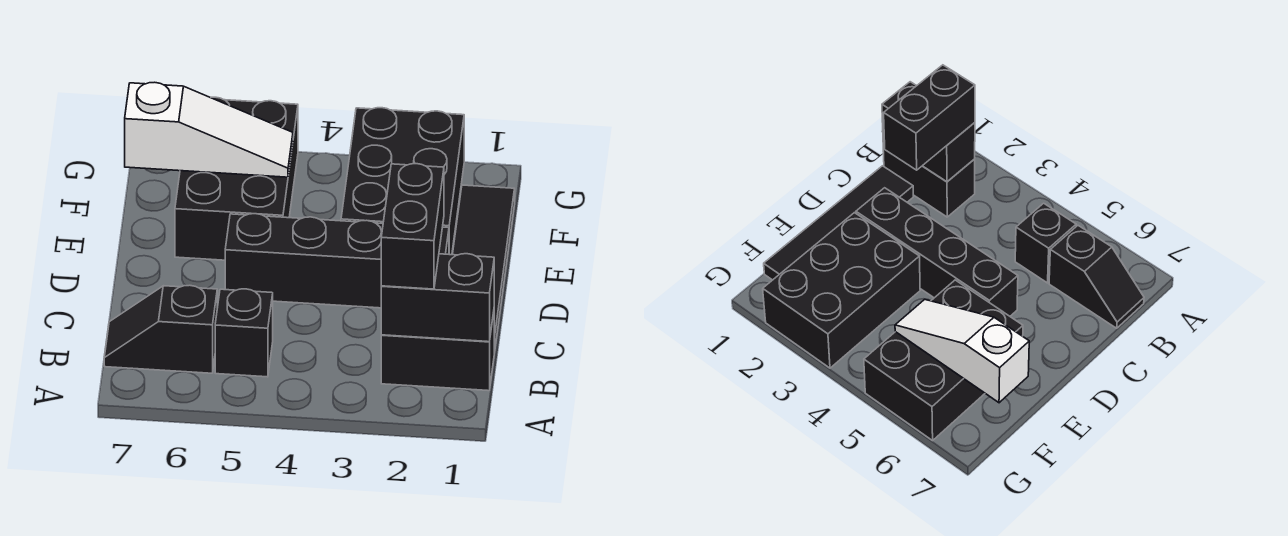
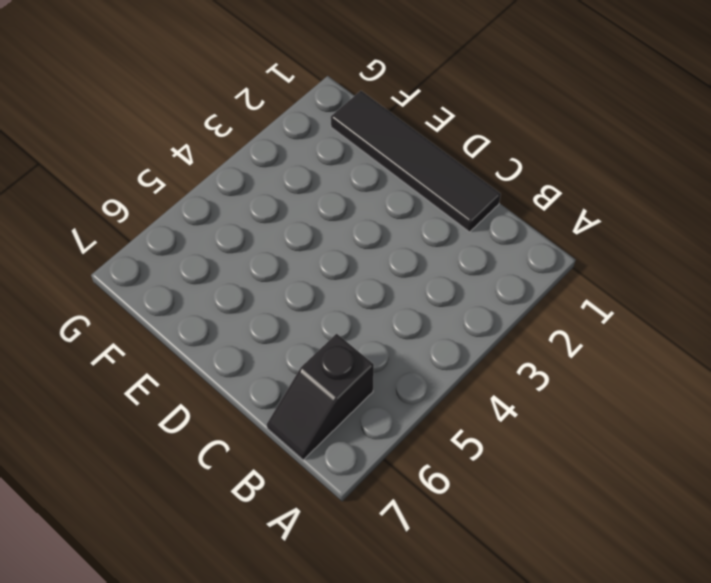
none -> black 1x2 brick [381,312,494,391]
none -> black 1x1 brick [215,289,273,377]

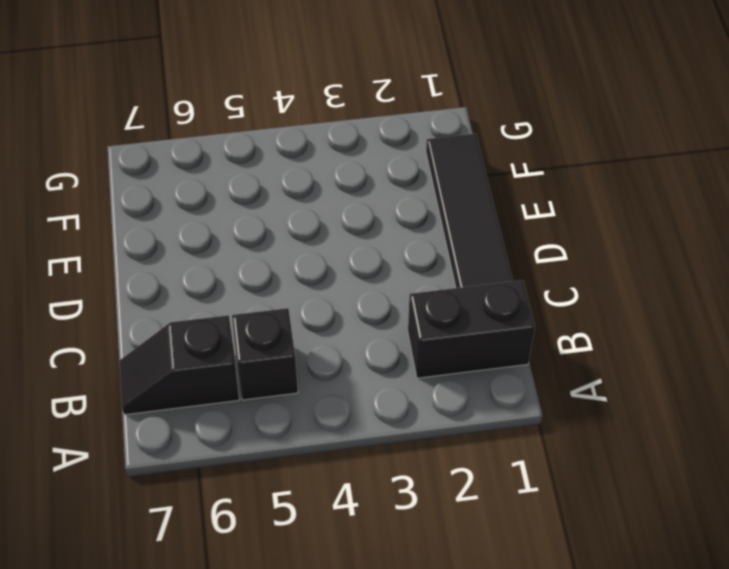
none -> black 1x4 brick [225,214,449,308]
none -> black 2x3 brick [341,108,464,255]

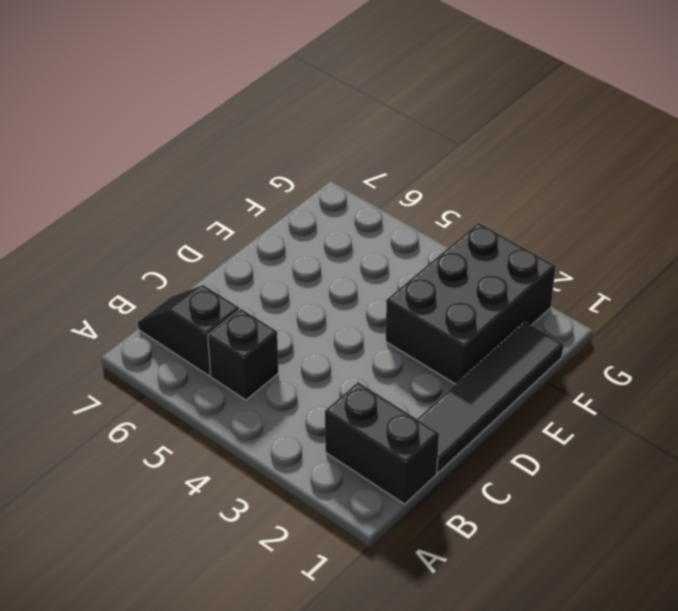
none -> black 1x4 brick [225,214,449,308]
none -> black 2x3 brick [175,97,298,260]

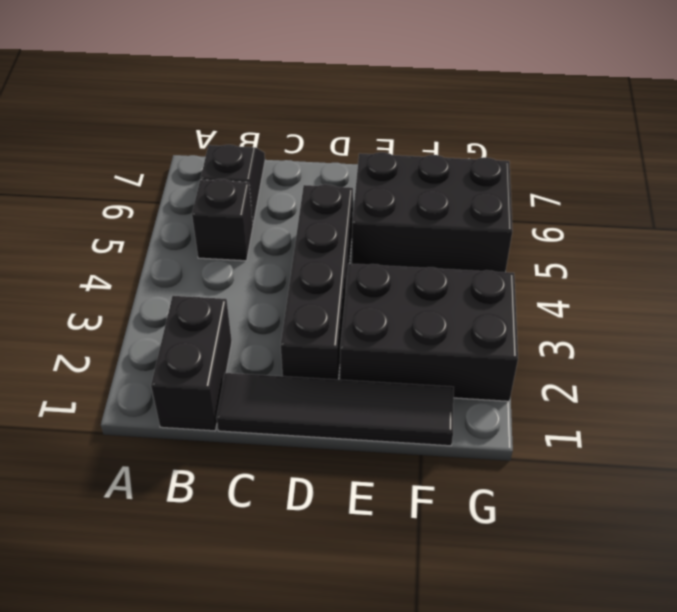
none -> black 1x2 brick [381,254,494,342]
none -> white 1x3 slope [125,82,293,177]

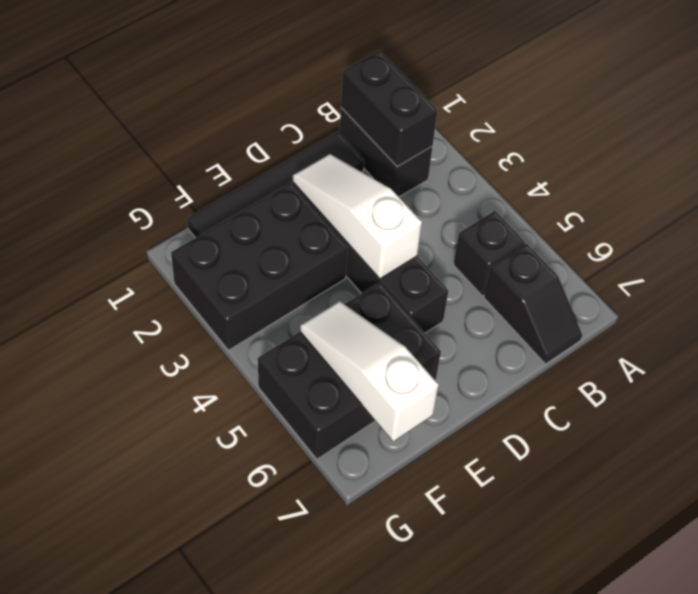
white 1x3 slope [293,154,422,279] -> none
none -> black 1x2 brick [381,164,444,289]

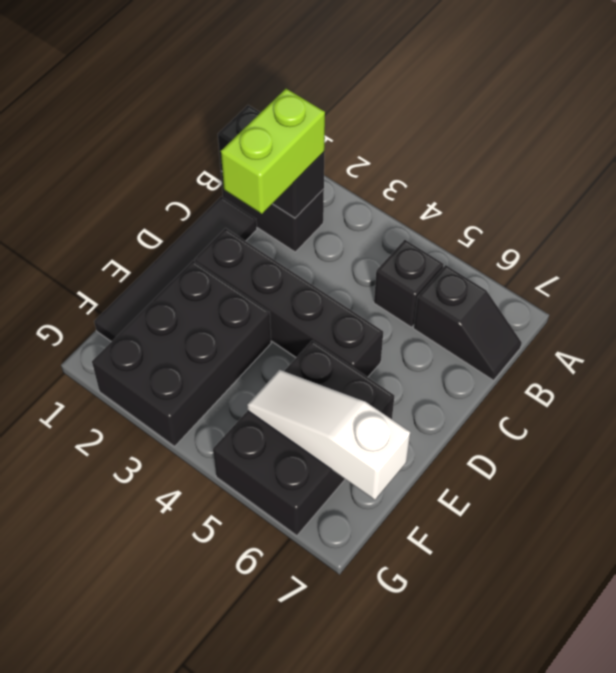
lime 1x2 brick [221,89,325,214] -> black 1x2 brick [381,164,444,289]

